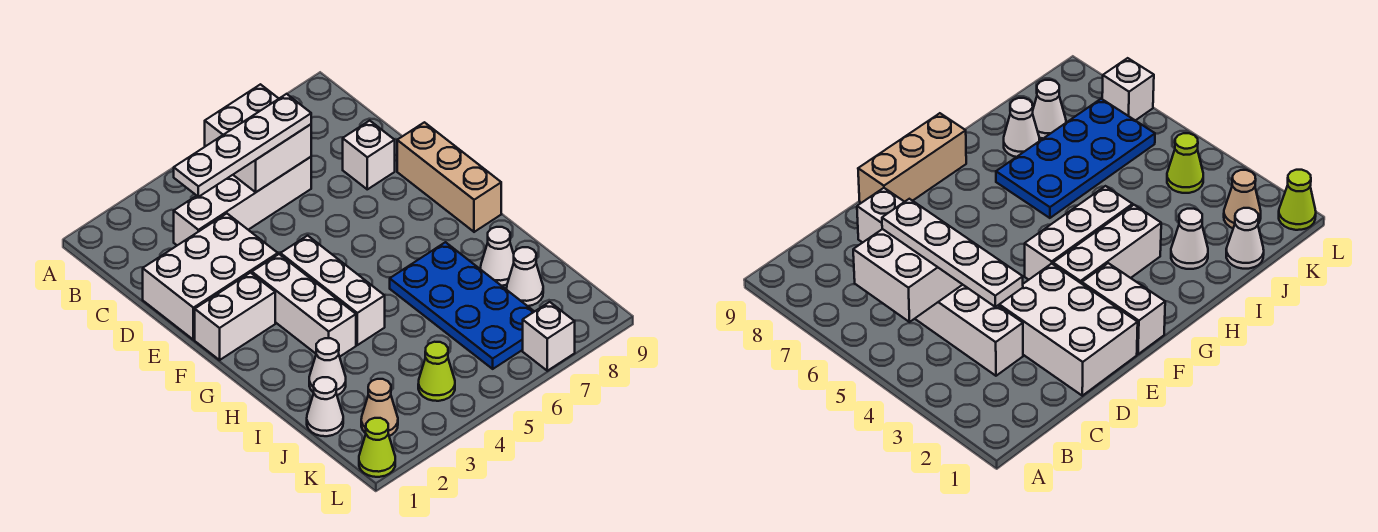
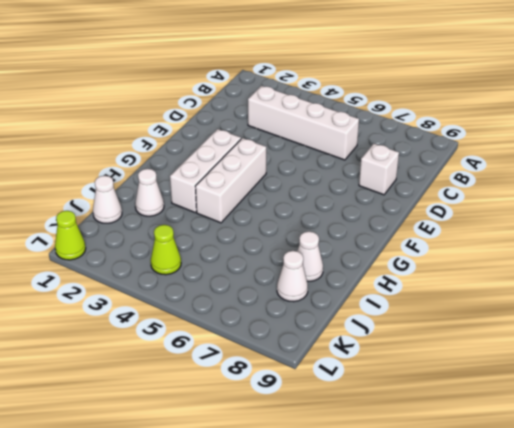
none -> white 2x3 brick [143,214,278,340]
none -> tan 1x3 brick [397,122,501,232]
none -> white 1x2 brick [195,273,275,360]

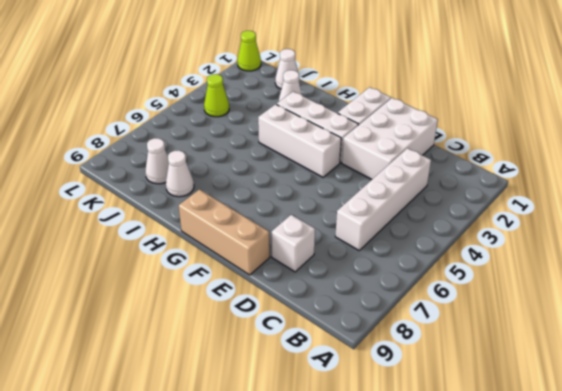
none -> blue 2x4 plate [390,242,534,369]
none -> tan 1x1 cone [361,379,398,436]
none -> white 1x1 brick [523,302,575,371]

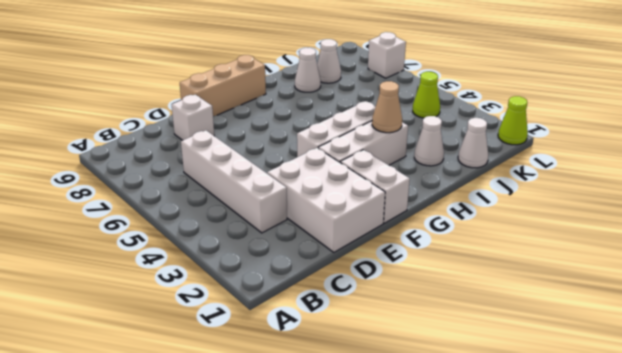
tan 1x1 cone [372,81,402,133] -> tan 1x1 cone moved to [361,379,398,436]
none -> blue 2x4 plate [390,242,534,369]
none -> white 2x2 brick [205,84,311,192]
none -> white 1x4 plate [174,94,311,197]

